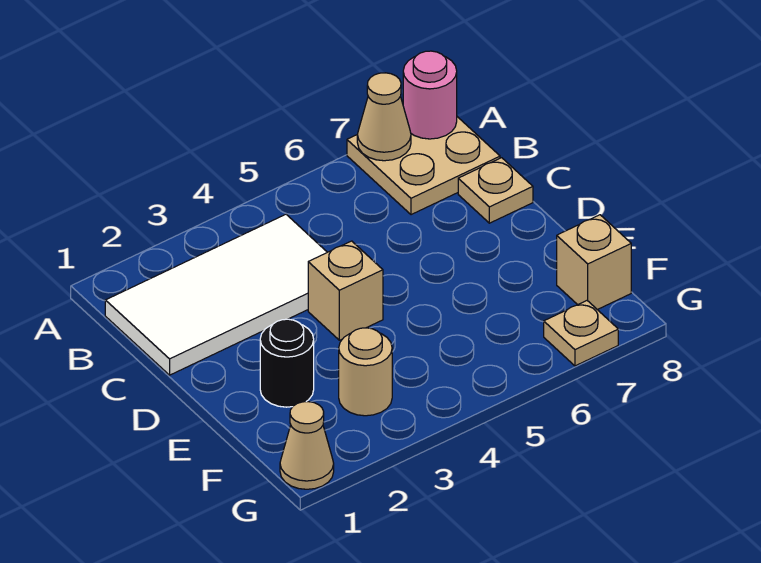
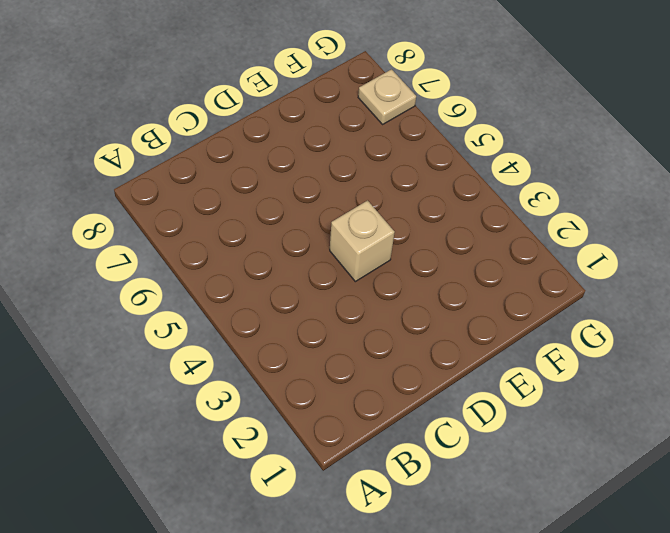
none -> tan 2x2 plate [347,117,500,215]
none -> white 2x4 tile [105,214,327,375]

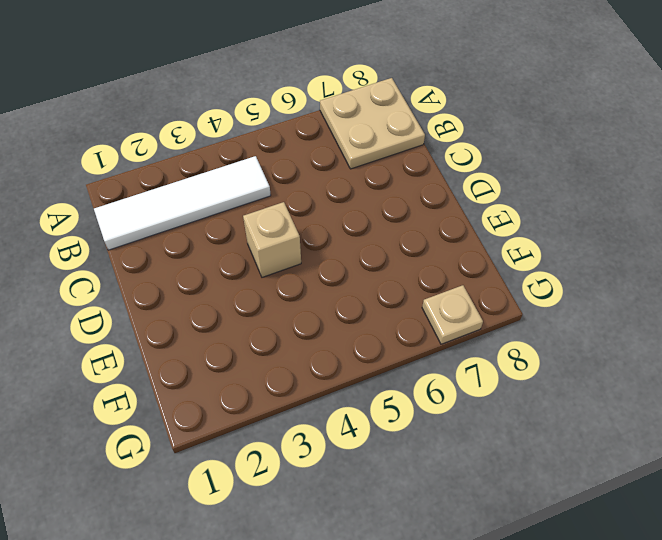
white 1x4 tile [94,156,271,250] -> white 2x4 tile [105,214,327,375]
none -> tan 1x1 plate [458,158,533,223]
none -> black 1x1 round brick [260,319,314,407]

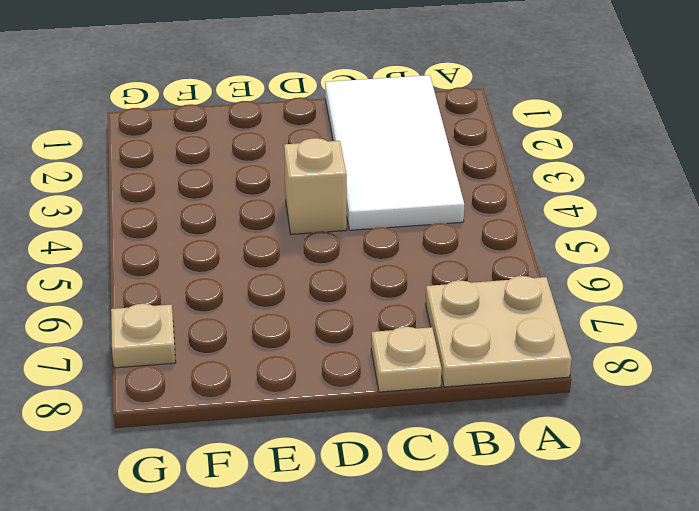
none -> black 1x1 round brick [260,319,314,407]
none -> tan 1x1 round brick [339,328,392,416]

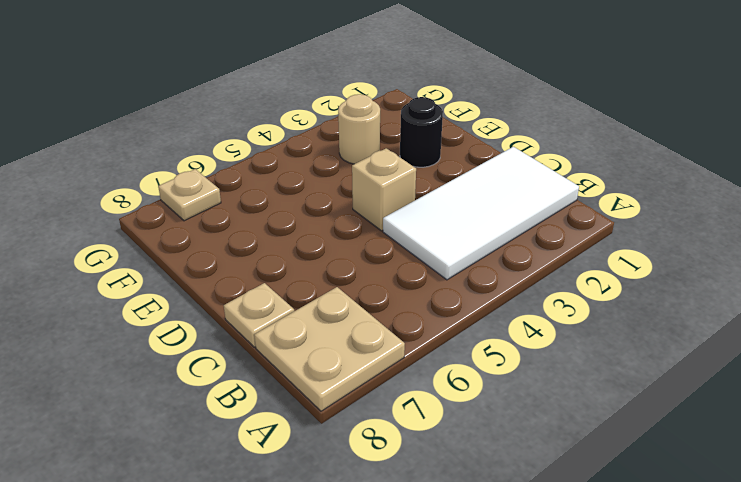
none -> tan 1x1 brick [557,215,631,310]
none -> tan 1x1 cone [280,402,334,489]

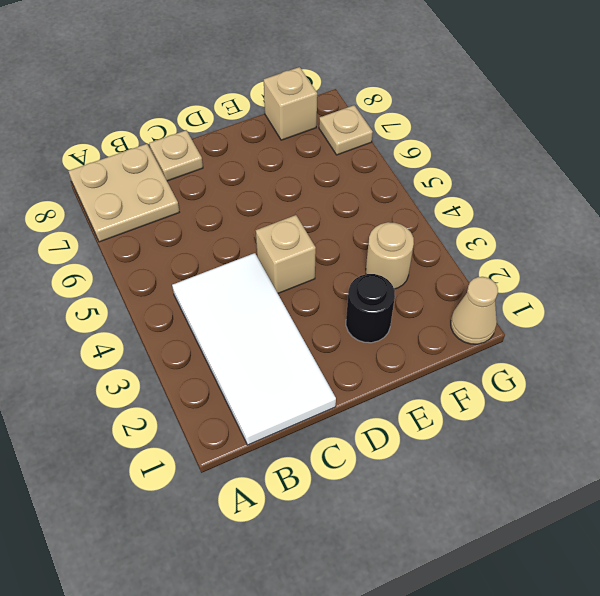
none -> tan 1x1 cone [357,73,411,161]
none -> pink 1x1 round brick [403,51,457,139]

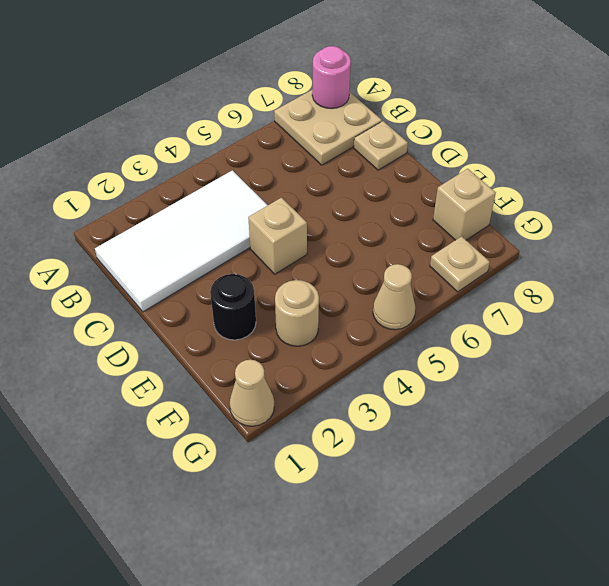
tan 1x1 cone [373,264,415,330] -> tan 1x1 cone moved to [357,73,411,161]

